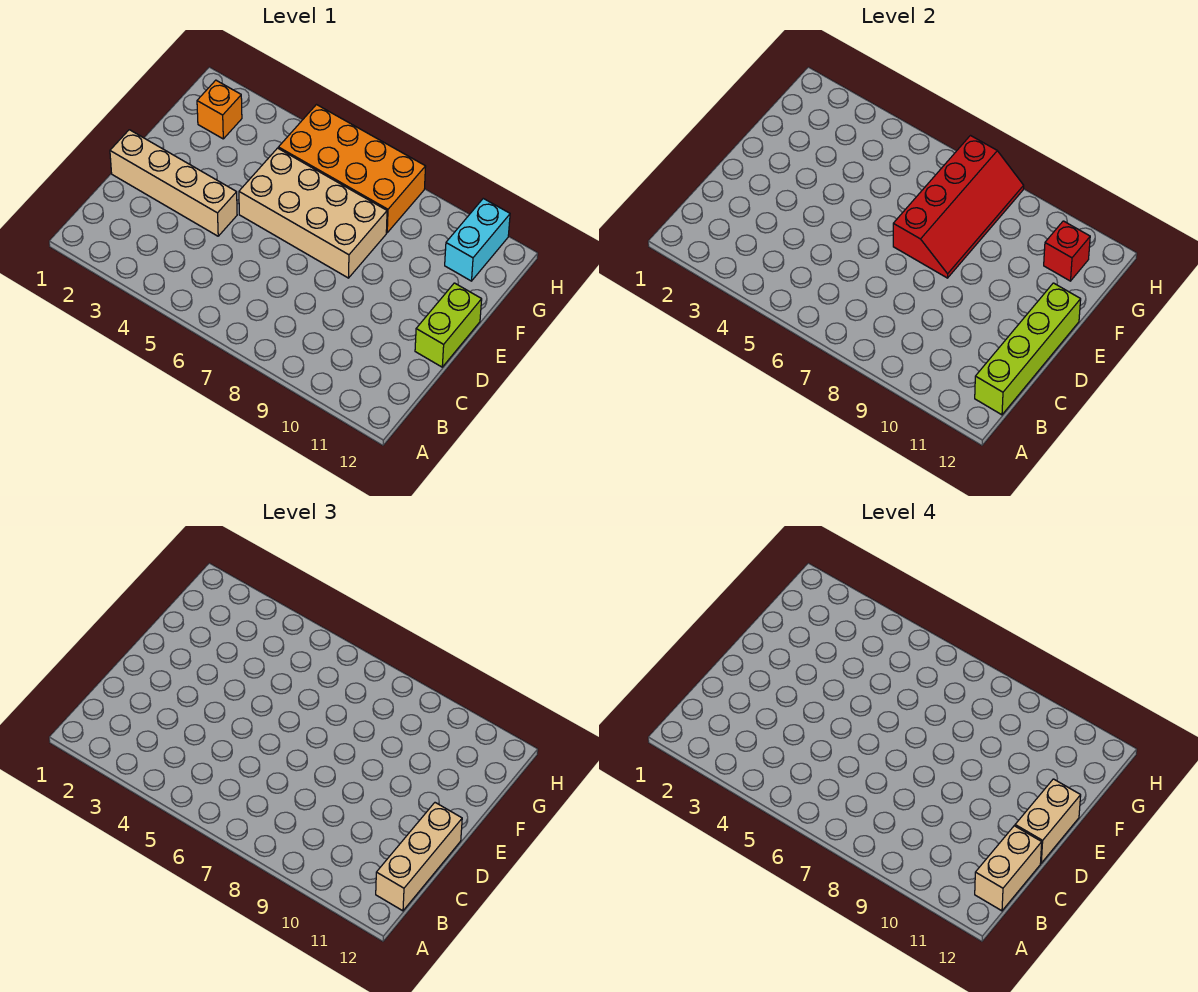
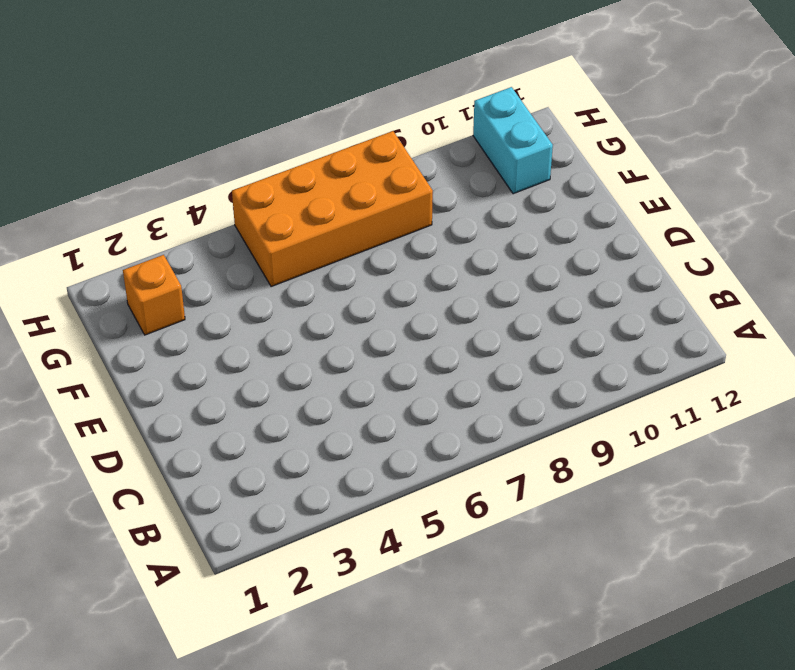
none -> tan 1x4 brick [110,130,237,236]
none -> lime 1x2 brick [415,283,482,367]
none -> tan 2x4 brick [239,148,387,278]

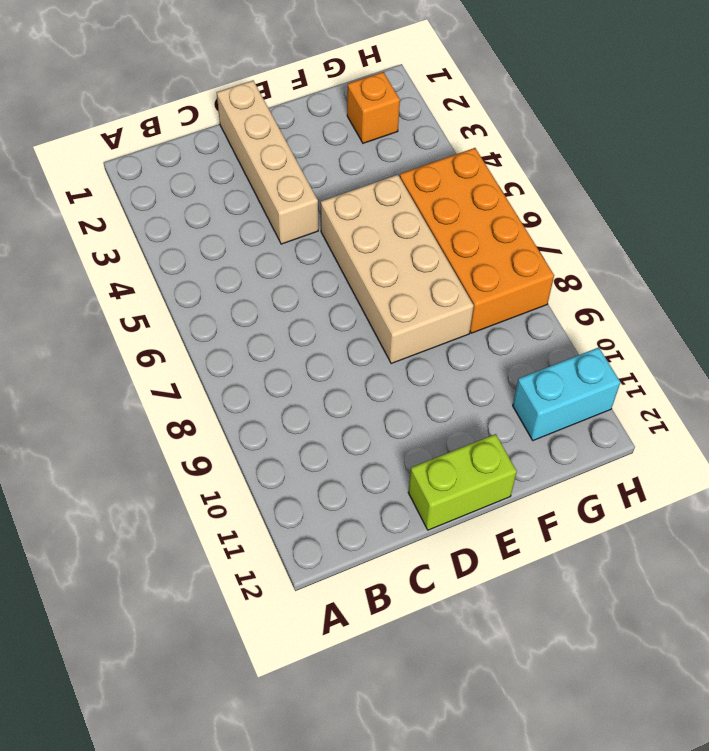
none -> lime 1x4 brick [975,283,1081,415]
none -> red 2x4 slope [893,136,1024,278]
none -> red 1x1 brick [1044,221,1090,281]

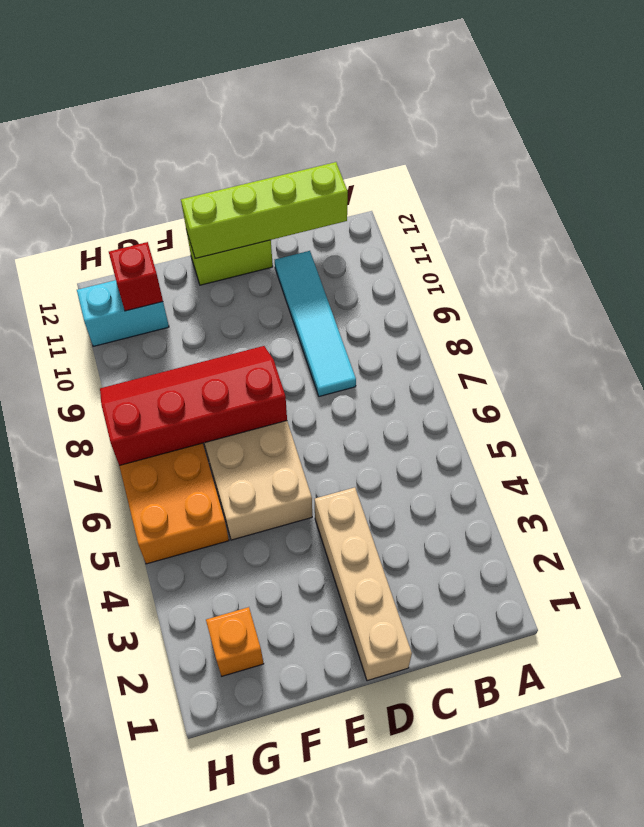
cyan 1x4 tile [275,251,356,396] -> none
none -> tan 1x3 brick [376,803,462,911]
none -> tan 1x2 brick [975,826,1042,911]
none -> tan 1x2 brick [1015,779,1081,863]

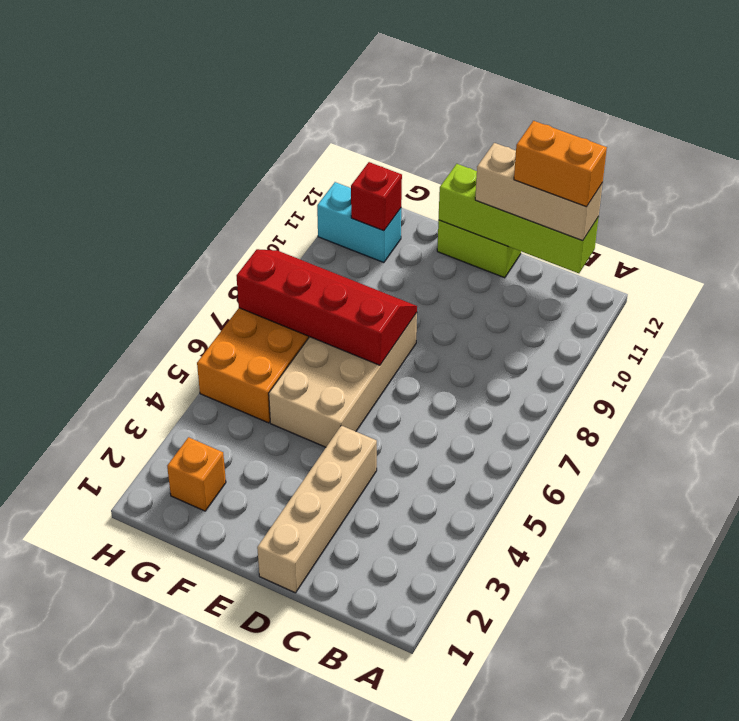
orange 1x2 brick [514,121,607,207] -> tan 1x2 brick [975,826,1042,911]
none -> tan 1x2 brick [1015,779,1081,863]

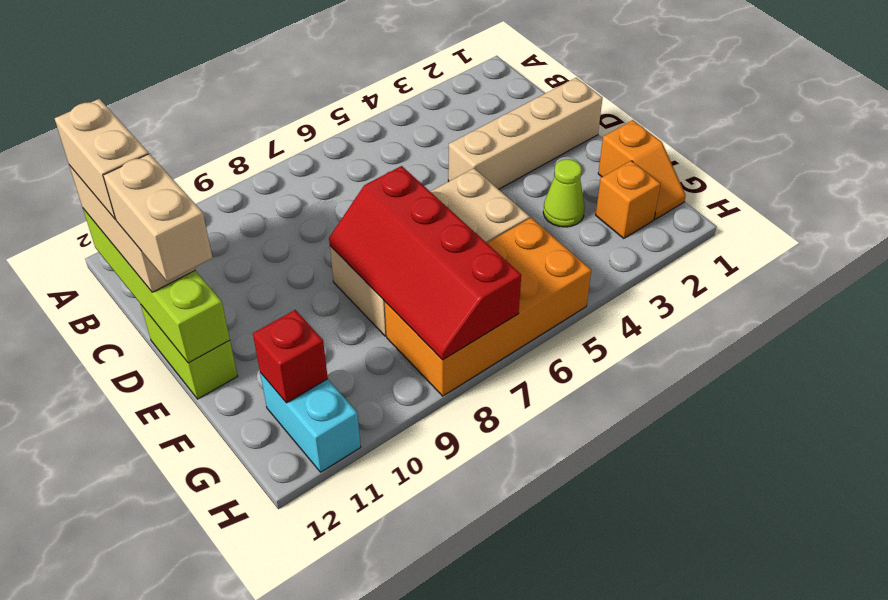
orange 1x2 slope [598,120,686,219] -> none
lime 1x1 cone [543,159,585,227] -> none

